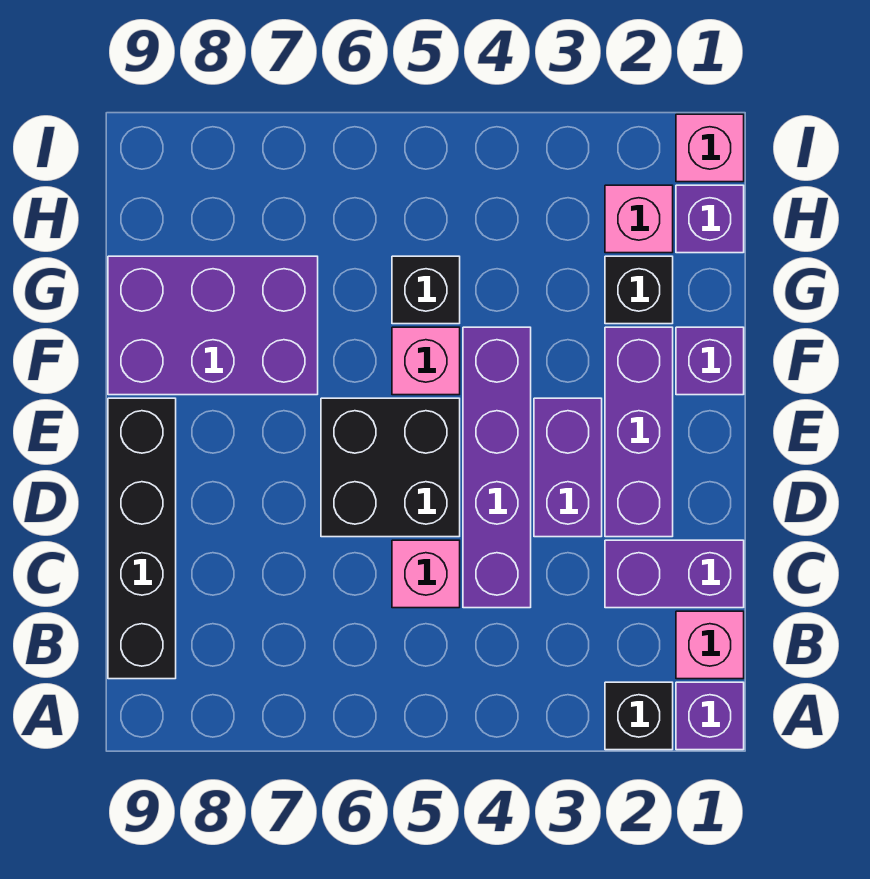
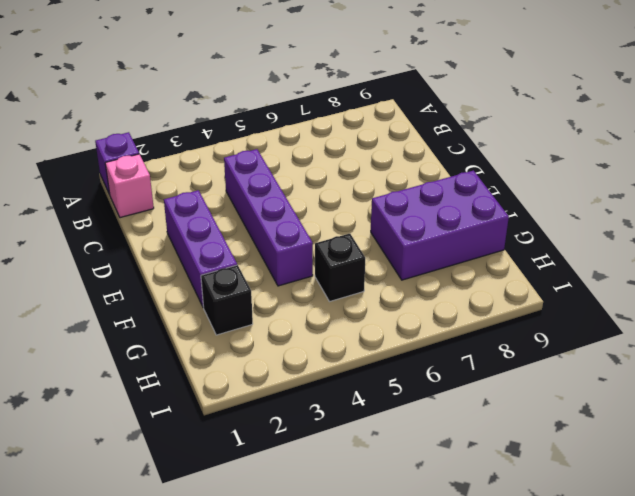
none -> black 1x1 brick [605,682,673,750]
none -> black 1x4 brick [108,398,176,679]
none -> purple 1x2 brick [605,540,744,608]

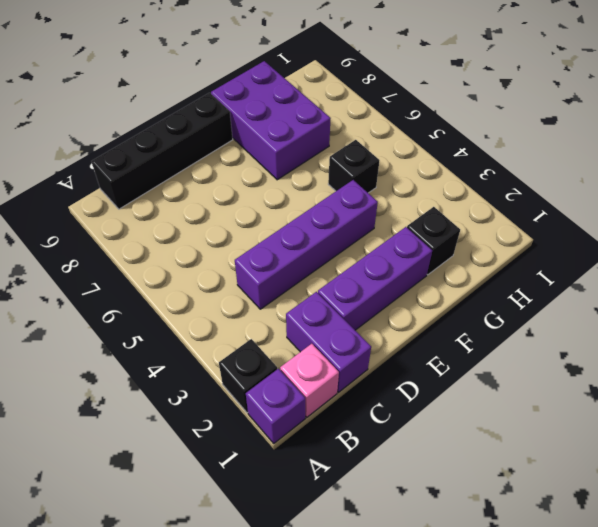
none -> pink 1x1 brick [392,540,460,608]
none -> purple 1x2 brick [534,398,602,537]
none -> black 2x2 brick [321,398,460,537]

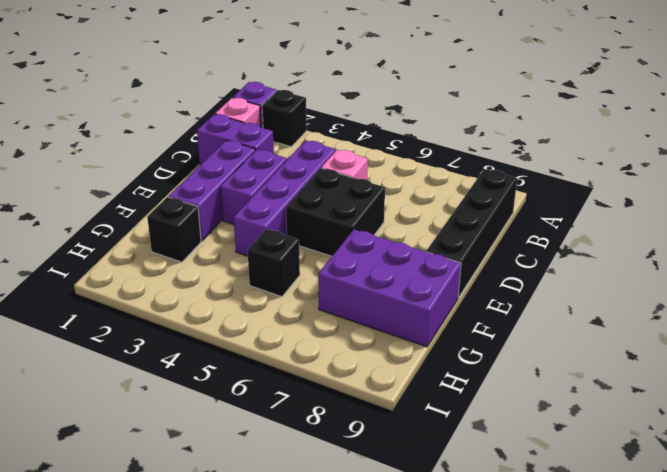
none -> purple 1x1 brick [676,327,744,395]
none -> pink 1x1 brick [392,327,460,395]
none -> purple 1x1 brick [676,185,744,253]

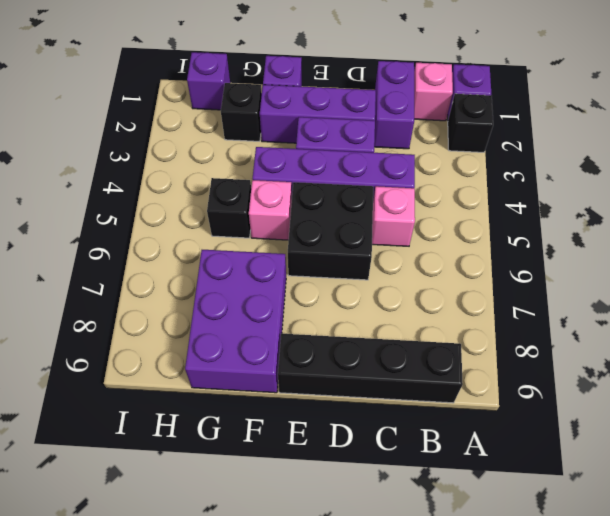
none -> pink 1x1 brick [605,185,673,253]
none -> pink 1x1 brick [676,114,744,182]

